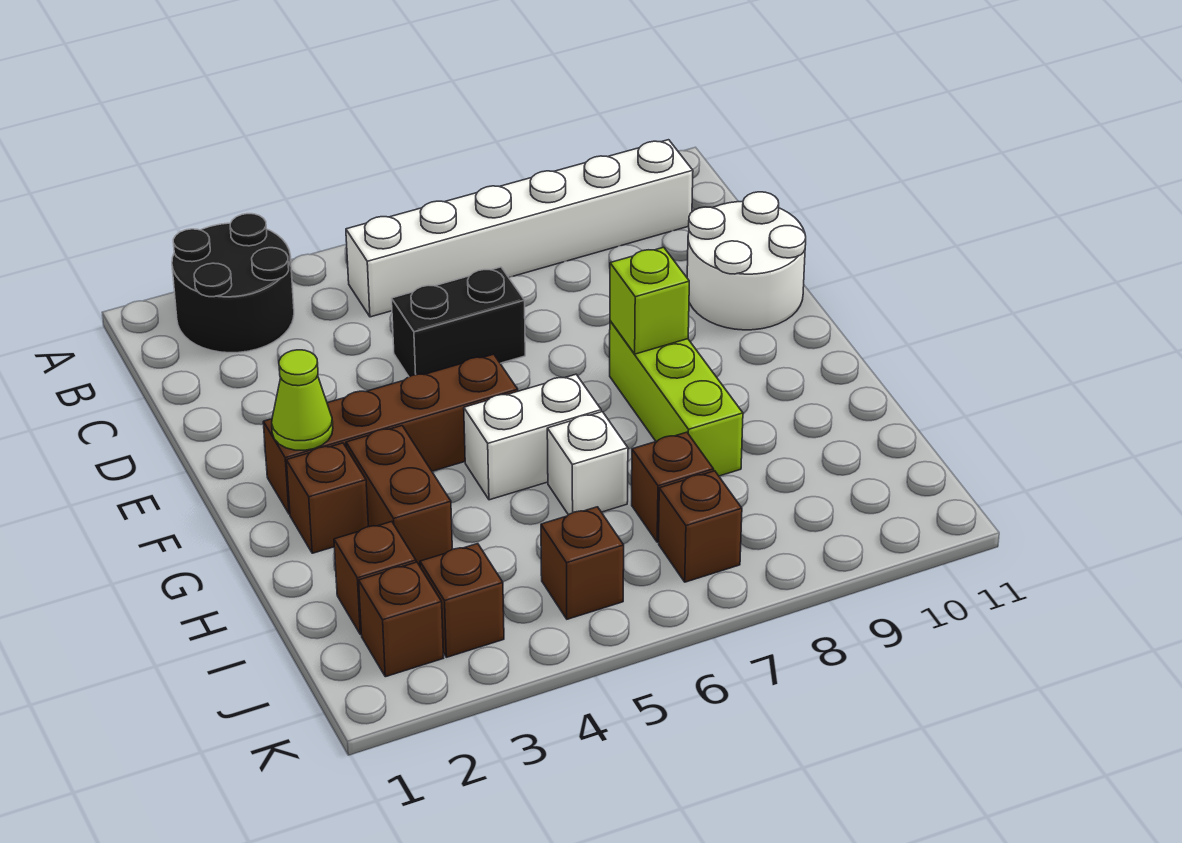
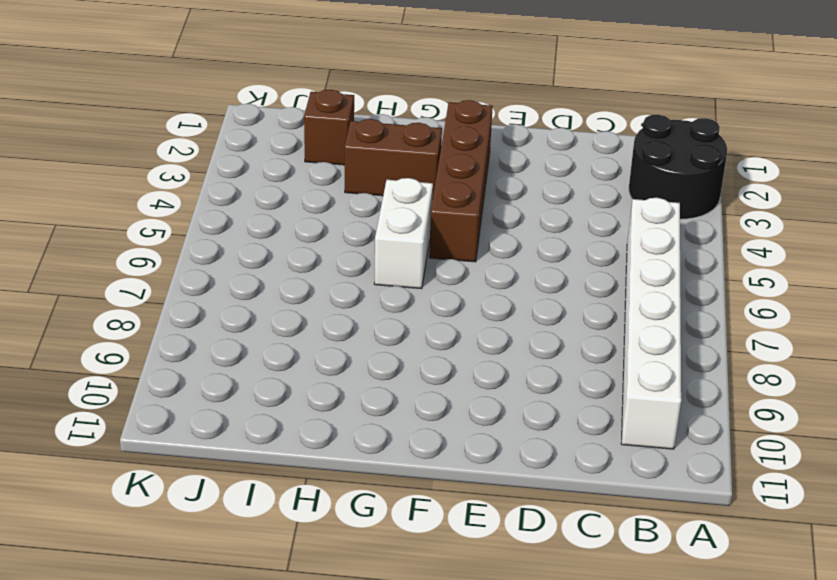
none -> black 1x2 brick [392,267,525,377]
none -> white 2x2 round brick [687,192,806,330]
none -> lime 1x3 brick [610,321,743,476]

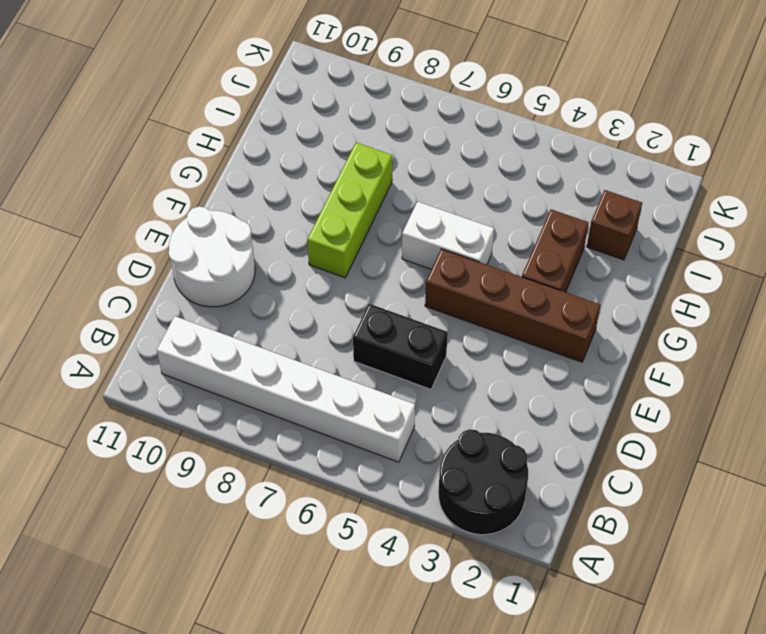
none -> brown 1x1 brick [286,443,368,553]
none -> white 1x1 brick [547,412,628,515]
none -> brown 1x1 brick [632,432,714,542]

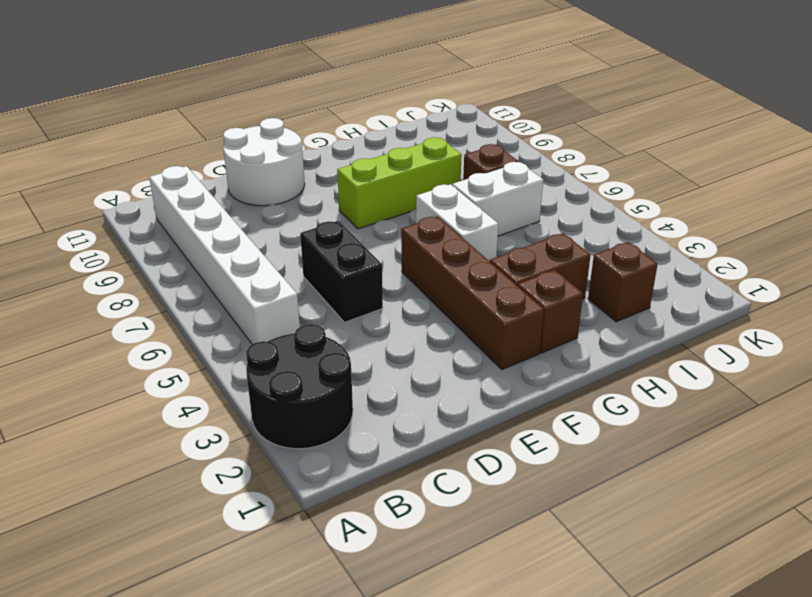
white 1x2 brick [452,162,543,236] -> white 1x1 brick [547,412,628,515]
none -> brown 1x1 brick [359,562,443,677]
none -> brown 1x1 brick [420,544,504,657]
none -> brown 1x1 brick [541,507,624,619]

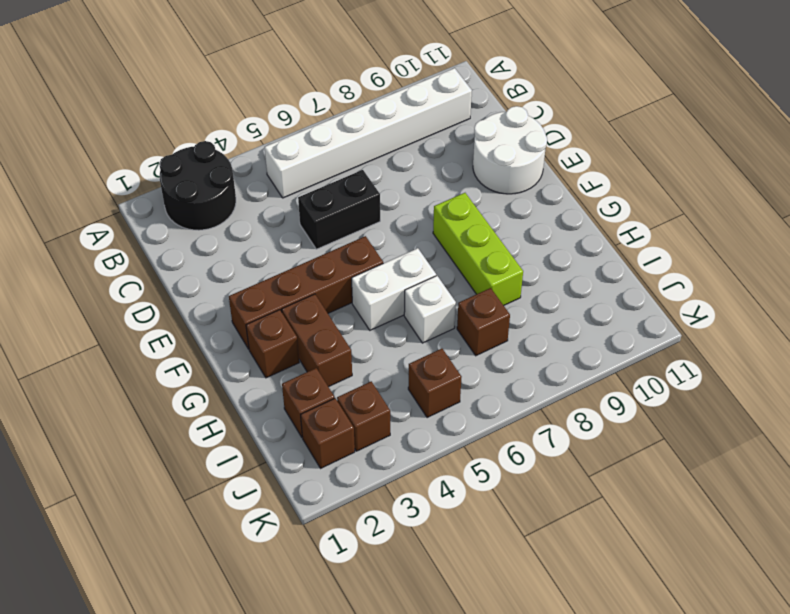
none -> brown 1x1 brick [659,471,742,582]
none -> lime 1x1 cone [272,350,333,450]
none -> lime 1x1 brick [610,247,689,354]

